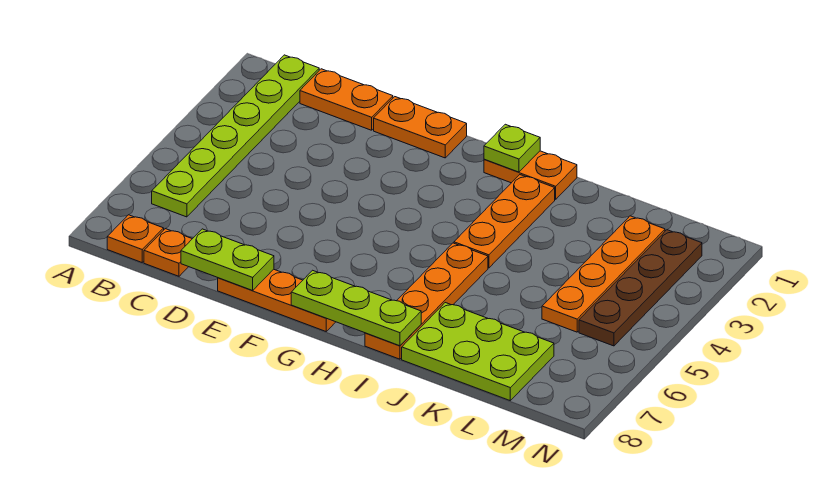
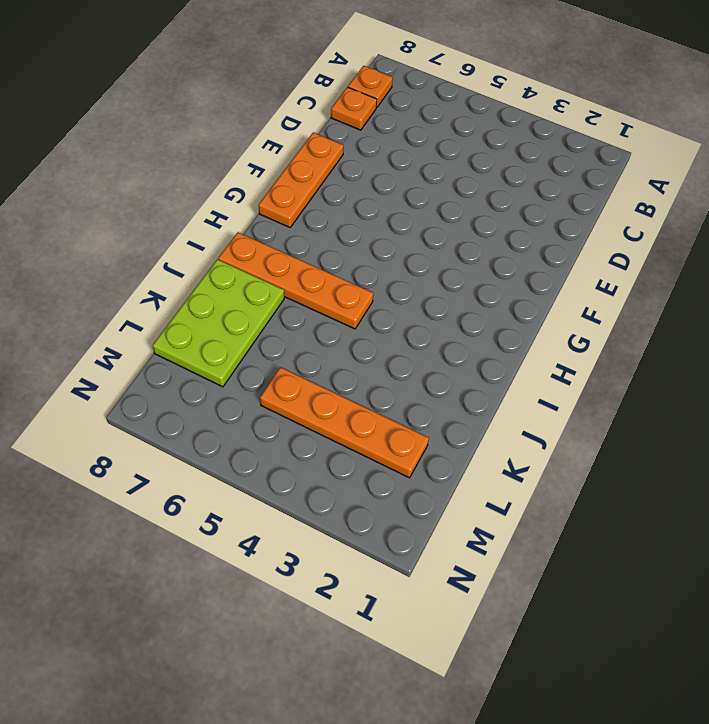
none -> lime 1x6 plate [152,55,319,217]
none -> orange 1x2 plate [300,69,393,130]
none -> orange 1x2 plate [374,97,467,158]

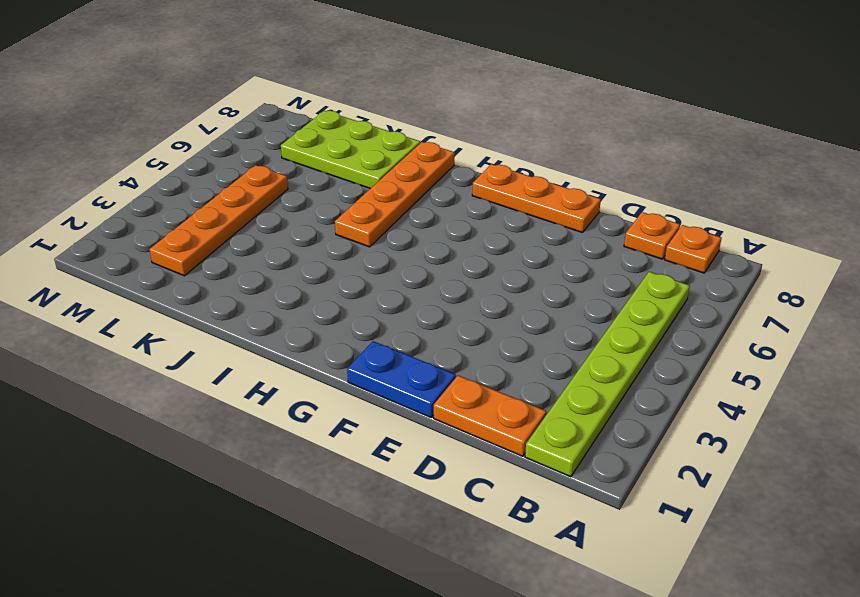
blue 1x2 plate [347,341,456,417] -> orange 1x2 plate [374,97,467,158]
none -> orange 1x2 plate [484,151,577,199]
none -> orange 1x3 plate [454,175,555,268]
none -> brown 1x4 plate [579,230,702,346]

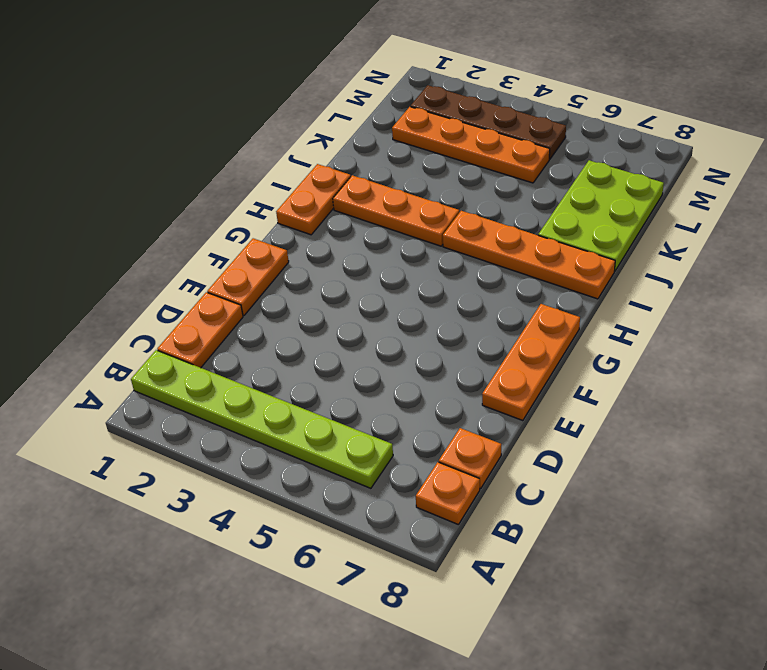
none -> lime 1x2 plate [181,229,274,290]
none -> lime 1x3 plate [291,270,421,346]
none -> lime 1x1 plate [484,124,540,172]

